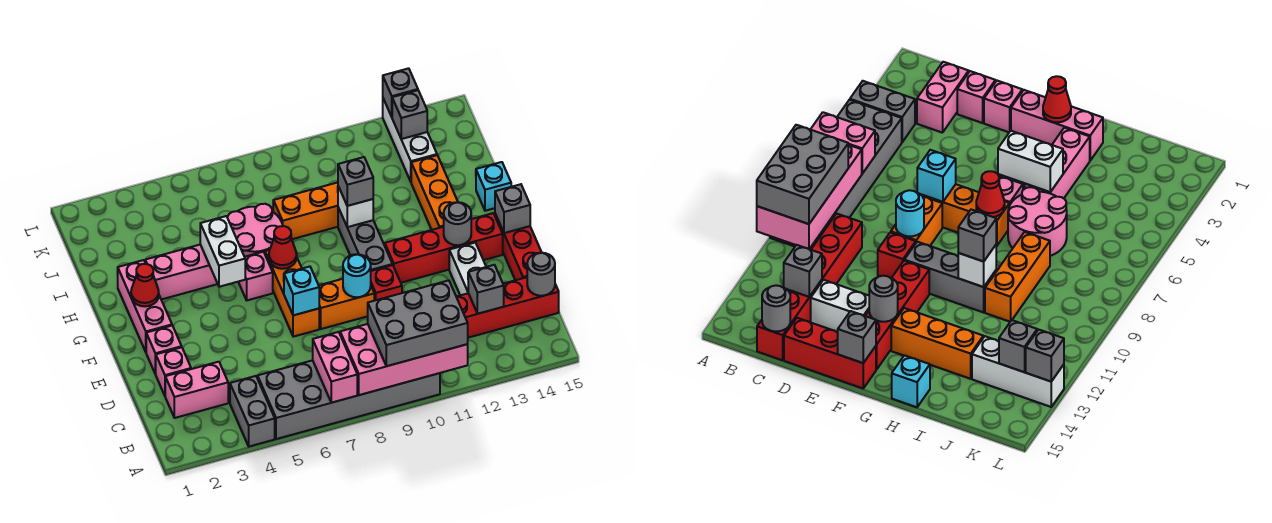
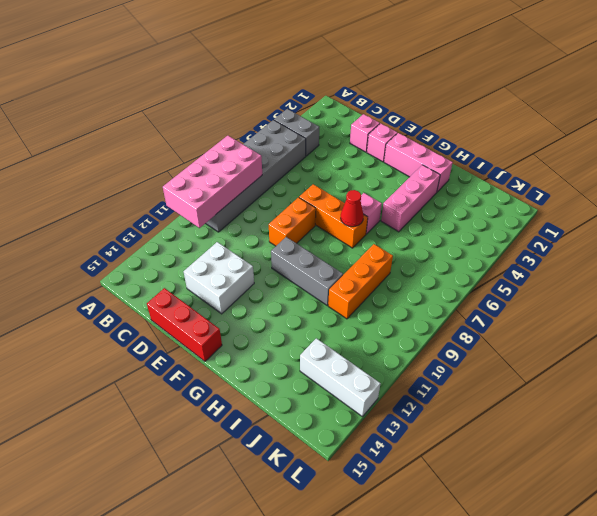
white 2x2 brick [184,242,254,314] -> white 1x2 brick [449,243,486,295]
none -> pink 1x2 brick [165,362,228,418]
none -> red 1x6 brick [457,277,559,338]
none -> red 1x1 brick [371,265,402,301]
none -> red 1x4 brick [385,213,503,283]

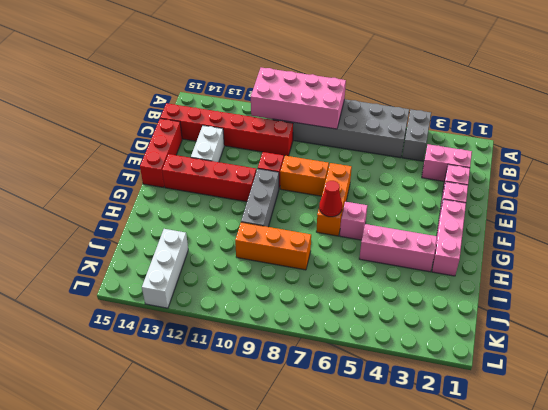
none -> orange 1x3 brick [411,155,458,230]
none -> pink 2x2 round brick [227,204,283,257]
none -> cyan 1x1 brick [476,162,511,211]
none -> pink 1x2 brick [313,332,357,403]

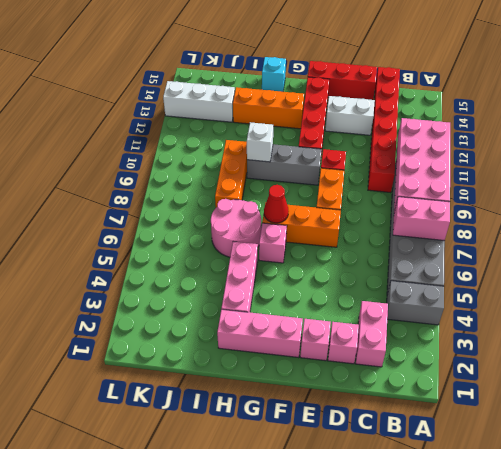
none -> grey 1x1 brick [468,265,504,314]
none -> grey 1x1 round brick [527,253,555,296]
none -> cyan 1x1 brick [284,267,319,315]
none -> cyan 1x1 round brick [343,254,371,297]

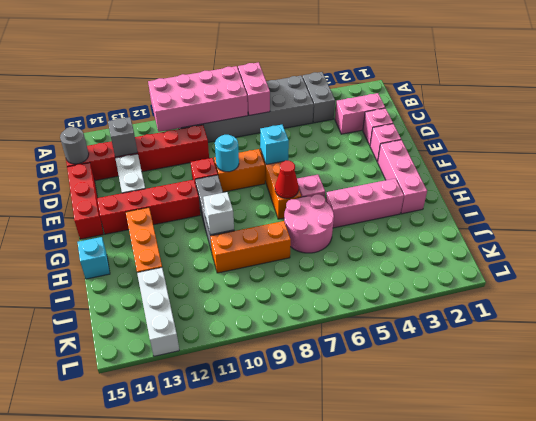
none -> grey 1x1 round brick [444,202,471,245]
none -> grey 1x1 brick [495,184,530,233]
none -> red 1x1 cone [131,264,159,306]
none -> white 1x2 brick [200,216,245,287]

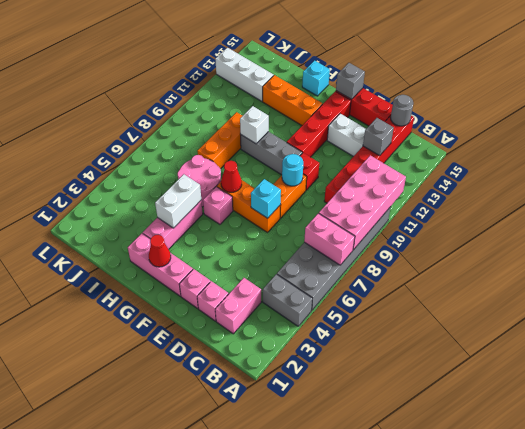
white 1x2 brick [155,174,201,228] -> white 1x2 brick turned to [200,216,245,287]
none -> grey 1x1 round brick [444,202,471,245]
none -> grey 1x1 brick [392,90,427,139]
none -> grey 1x1 brick [383,68,418,117]
none -> grey 2x3 brick [368,280,468,366]

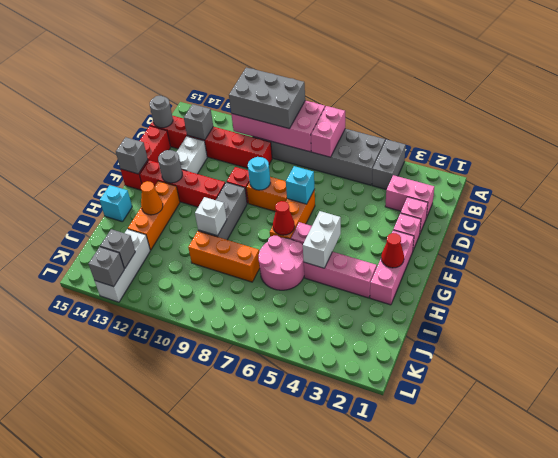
orange 1x1 cone [141,181,163,215] -> none
none -> grey 1x1 brick [338,157,373,206]

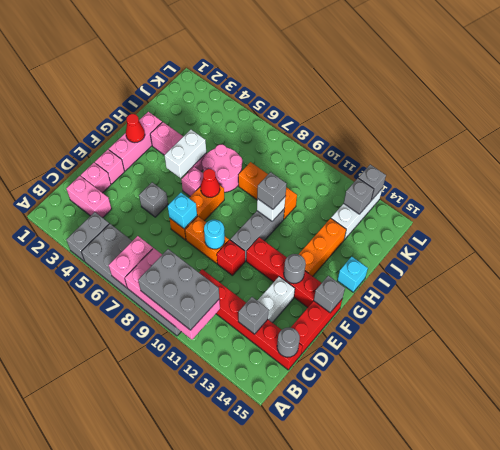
grey 1x1 brick [139,182,168,217] -> none

